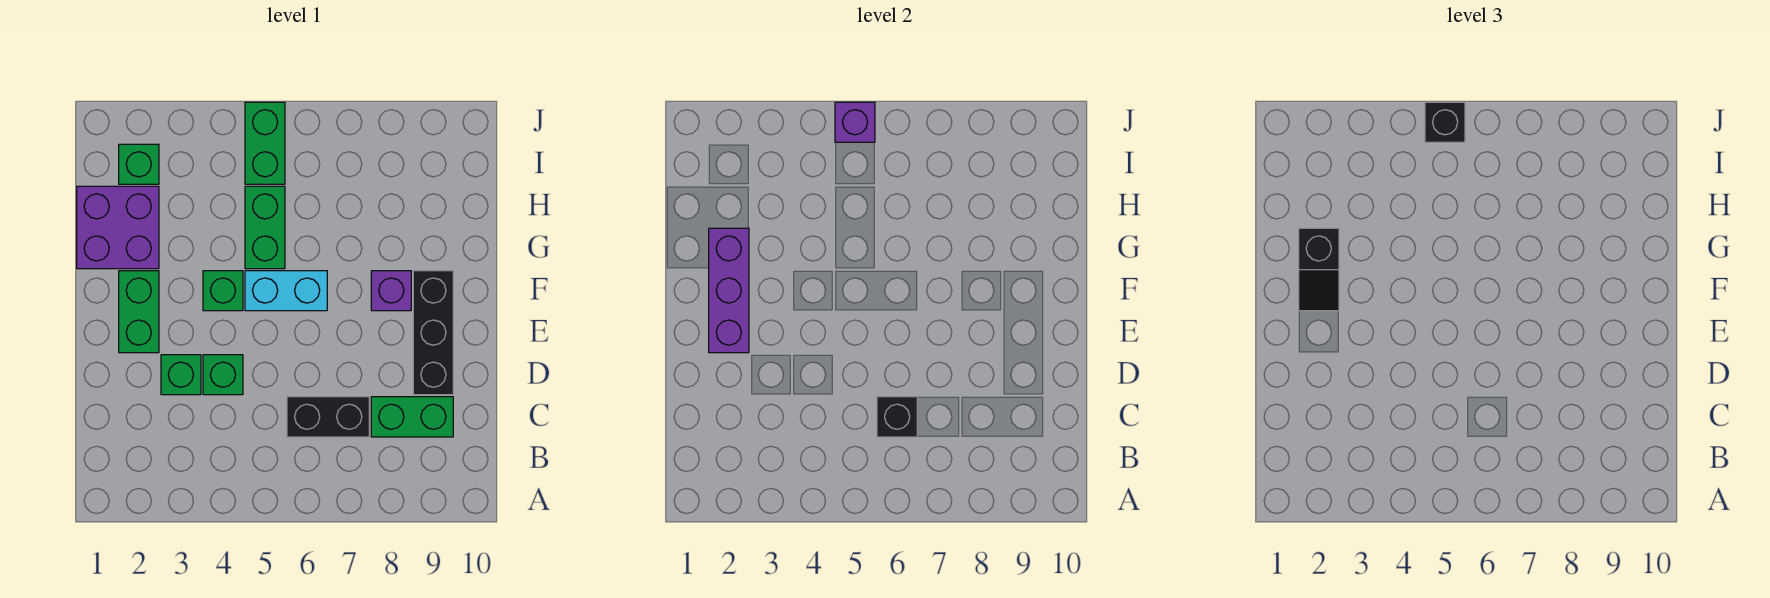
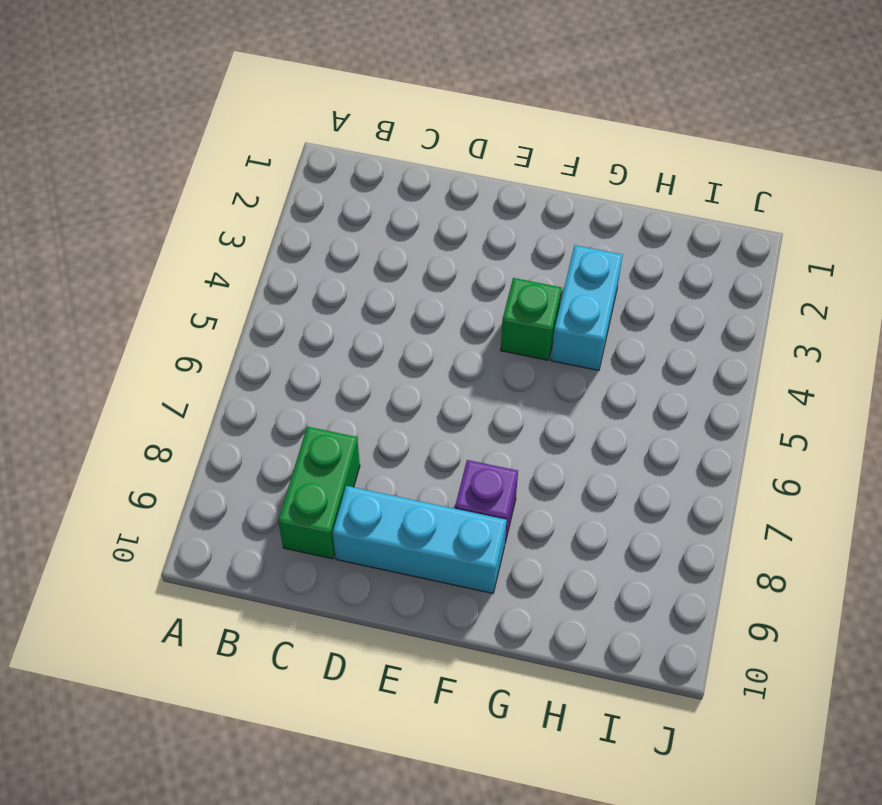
cyan 1x3 brick [333,486,507,593] -> black 1x3 brick [413,271,453,395]
cyan 1x2 brick [551,245,623,371] -> cyan 1x2 brick moved to [245,271,327,311]
none -> black 1x2 brick [287,397,369,437]
none -> green 1x1 brick [161,355,201,395]
none -> green 1x1 brick [203,355,243,395]

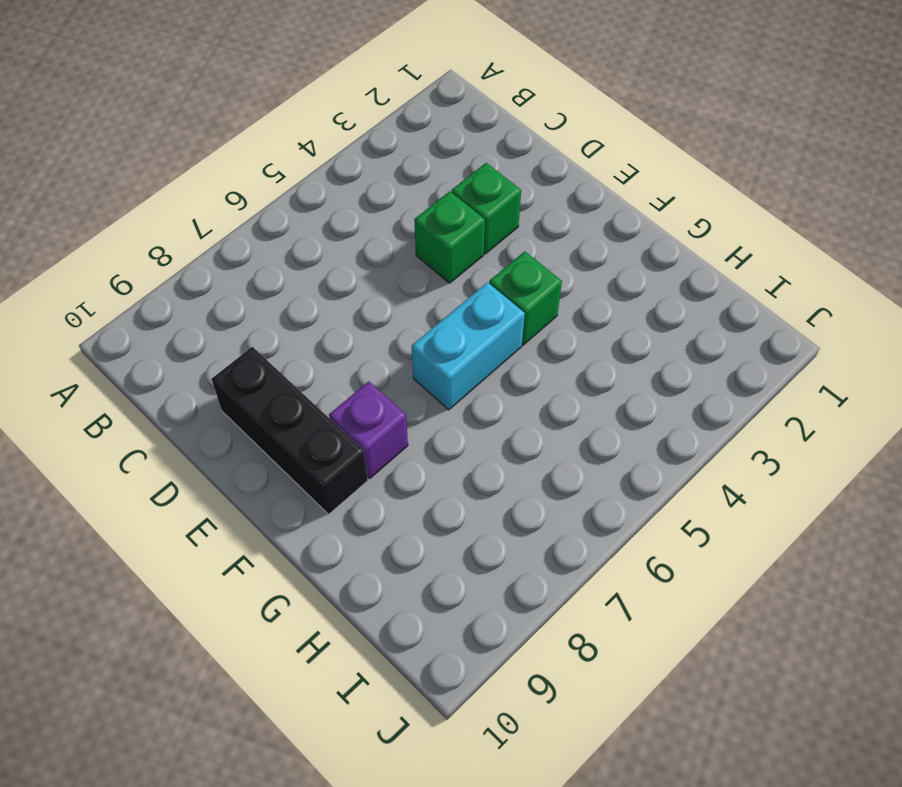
none -> black 1x2 brick [287,397,369,437]
none -> green 1x2 brick [371,397,453,437]
none -> green 1x2 brick [119,271,159,353]

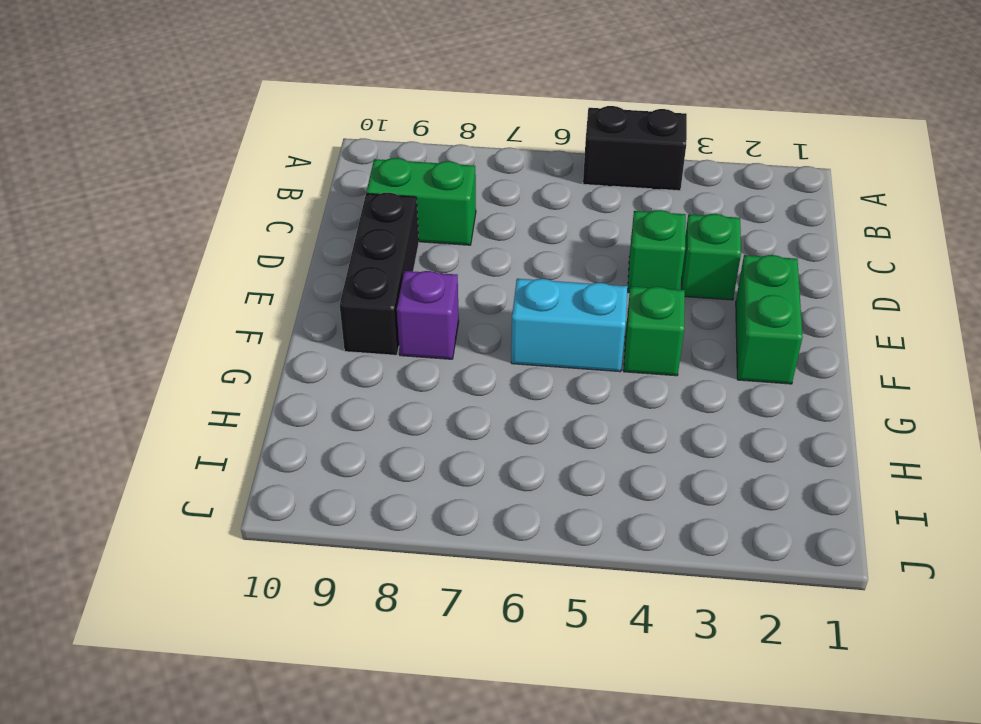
black 1x2 brick [583,106,687,191] -> black 1x2 brick moved to [287,397,369,437]
none -> purple 2x2 brick [77,186,159,269]
none -> green 1x2 brick [245,186,285,269]
none -> green 1x1 brick [119,144,159,184]

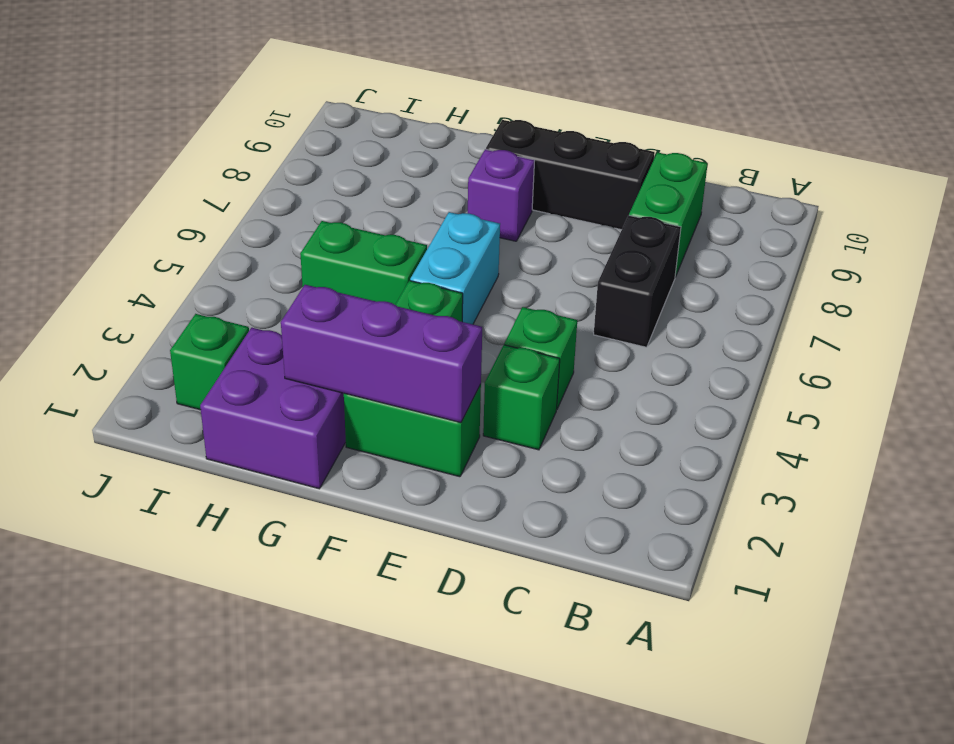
none -> green 1x2 brick [245,102,285,184]
none -> black 1x1 brick [877,397,917,437]
none -> purple 1x1 brick [835,102,875,142]

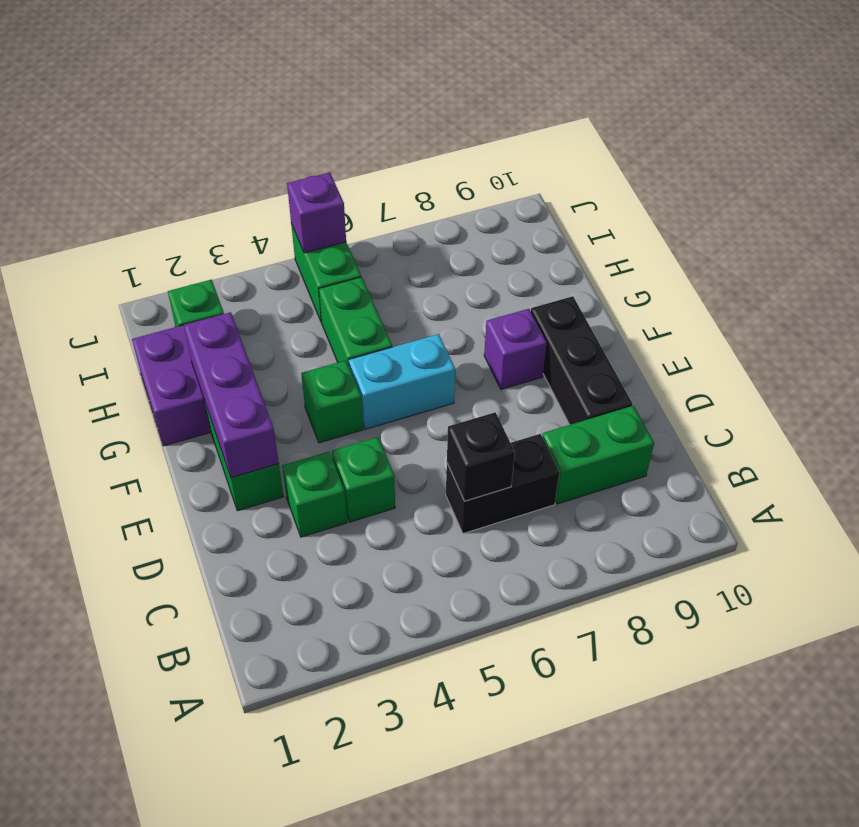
none -> black 1x2 slope [1299,228,1339,311]
none -> black 1x1 brick [1425,102,1465,142]

